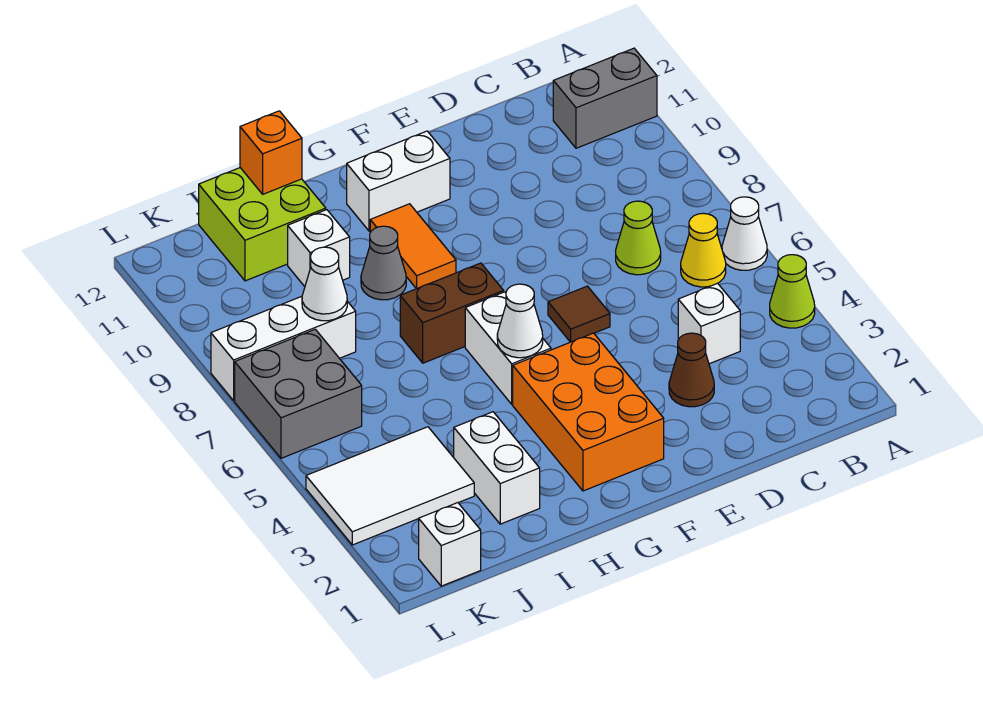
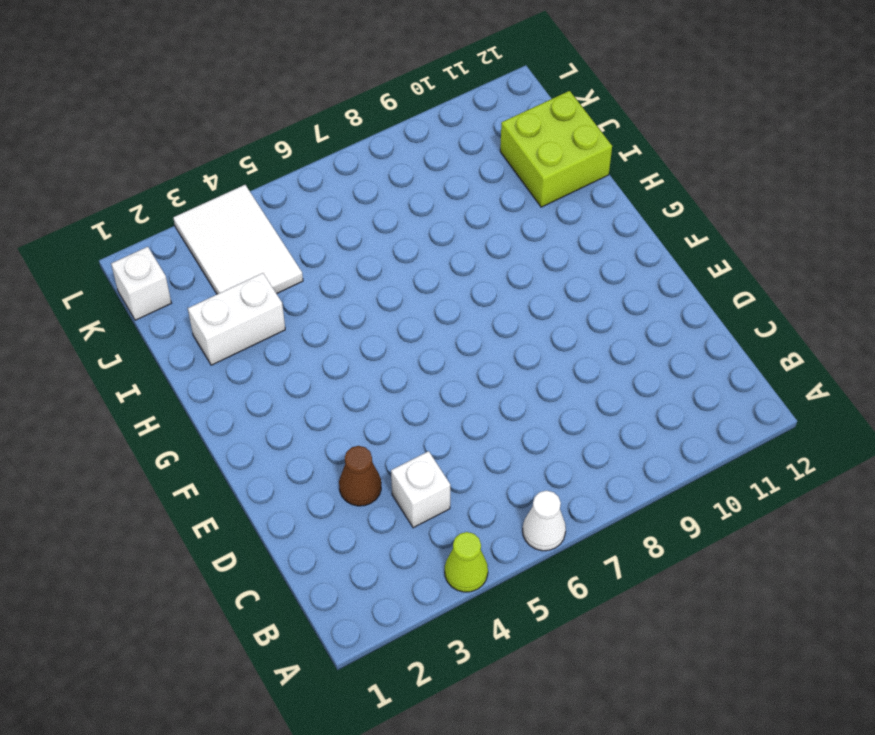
none -> grey 1x2 brick [553,48,657,148]
none -> yellow 1x1 cone [681,213,726,287]
none -> lime 1x1 cone [616,201,661,275]

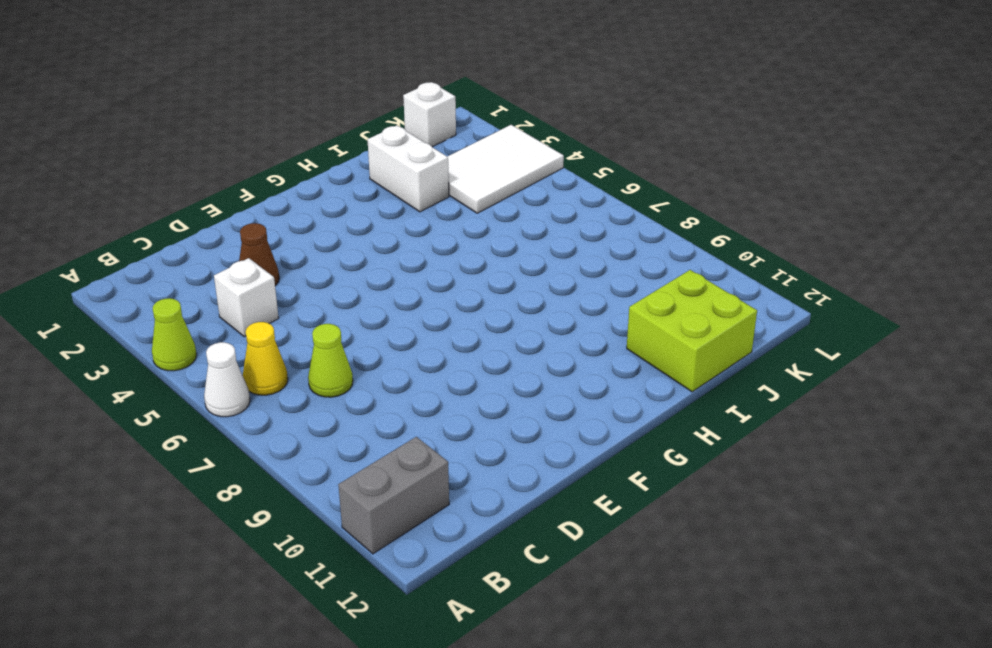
none -> brown 1x1 tile [548,286,610,342]
none -> orange 2x3 brick [513,333,664,491]
none -> white 1x2 brick [347,131,450,231]

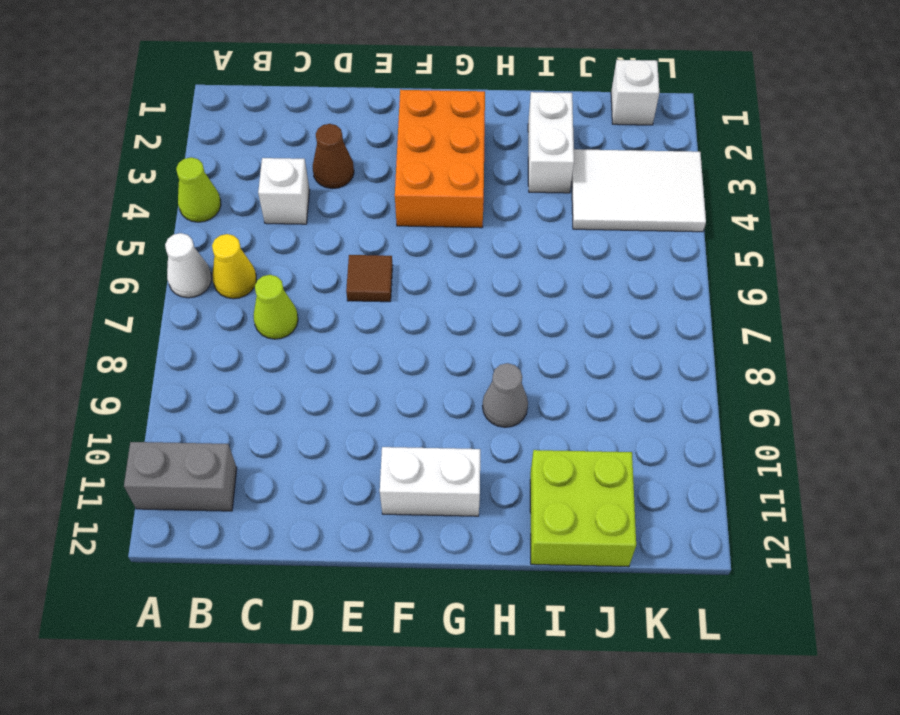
none -> white 1x2 brick [465,292,551,404]
none -> brown 1x2 brick [400,263,504,363]
none -> orange 1x2 tile [370,204,456,289]

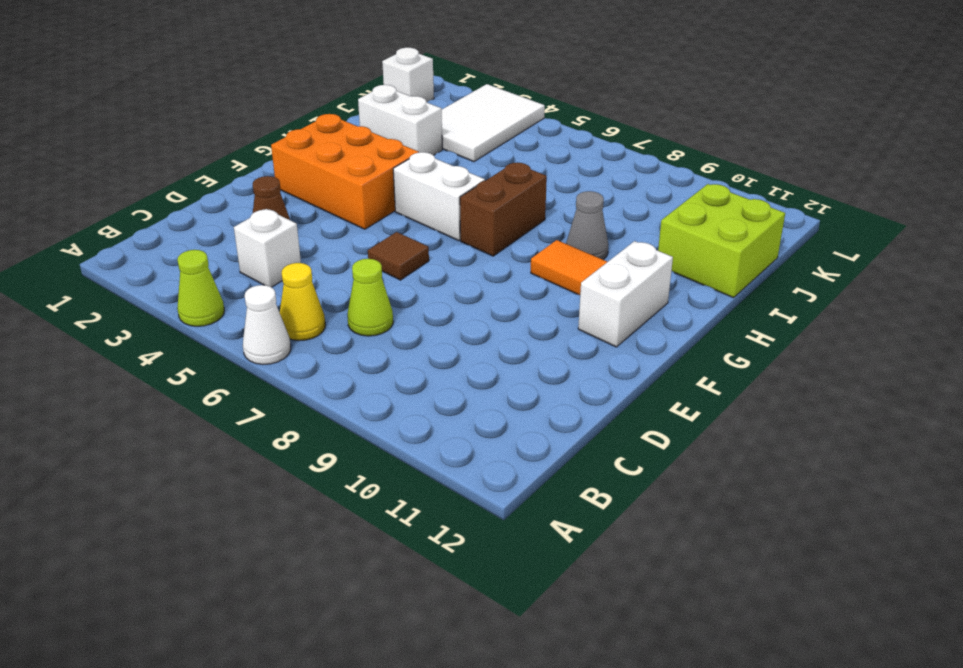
none -> grey 1x2 brick [553,48,657,148]
none -> white 1x1 brick [288,210,350,287]
none -> white 1x3 brick [211,296,356,400]

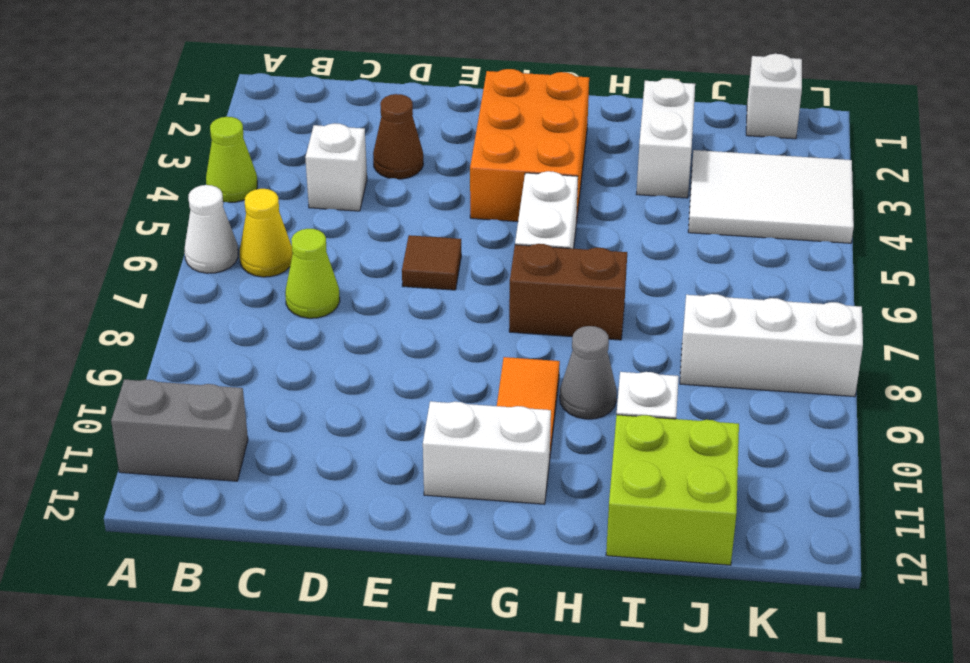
none -> grey 2x2 brick [235,329,362,458]
none -> white 1x1 cone [497,284,543,358]
none -> orange 1x1 brick [240,111,302,194]

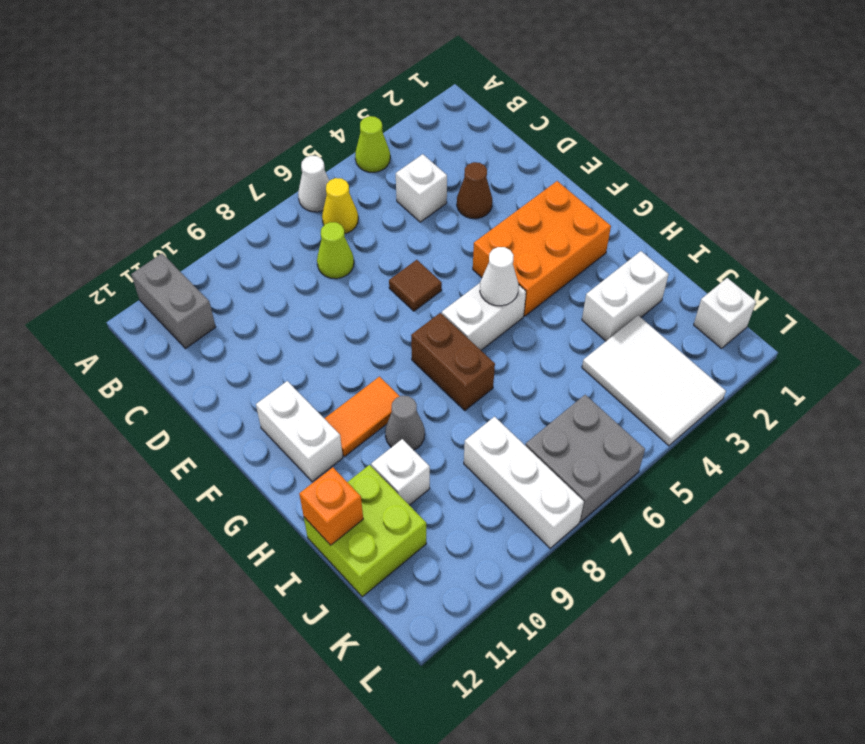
none -> white 1x1 cone [302,247,347,321]

